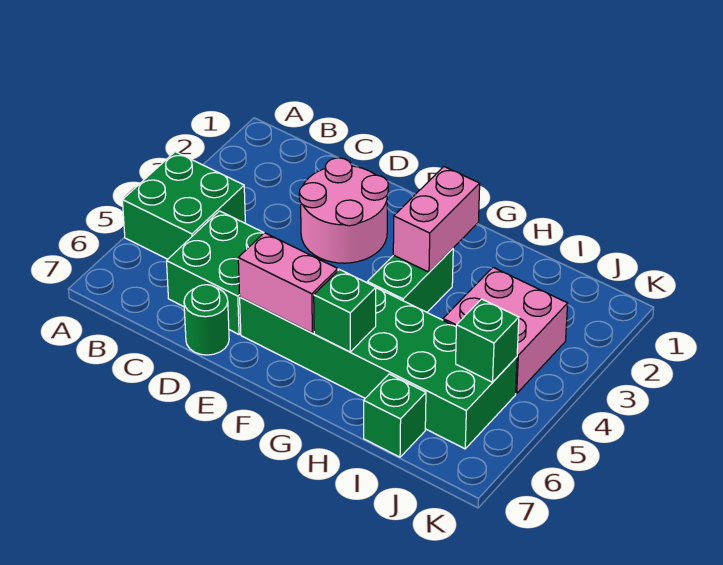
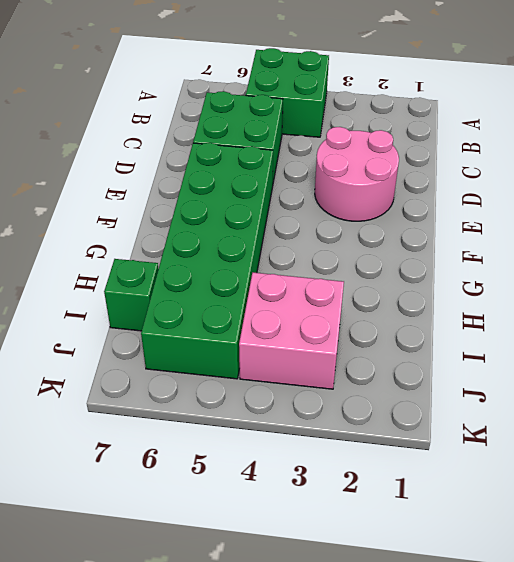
none -> green 1x1 round brick [184,285,229,355]
none -> green 1x2 brick [367,249,453,312]
none -> pink 1x2 brick [238,233,338,333]

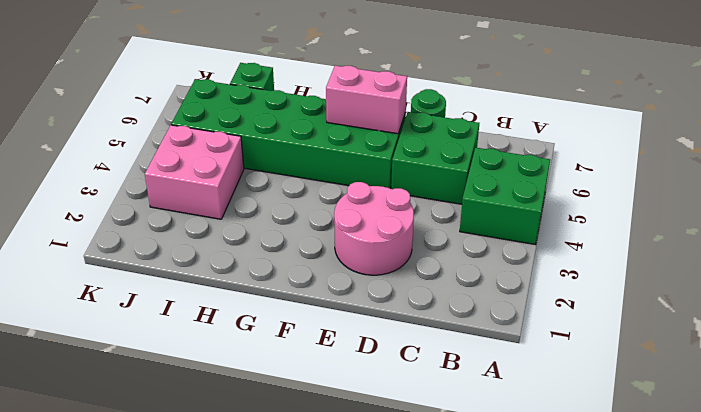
none -> green 1x2 brick [367,249,453,312]
none -> pink 1x2 brick [393,167,480,272]
none -> green 1x1 brick [314,269,376,352]

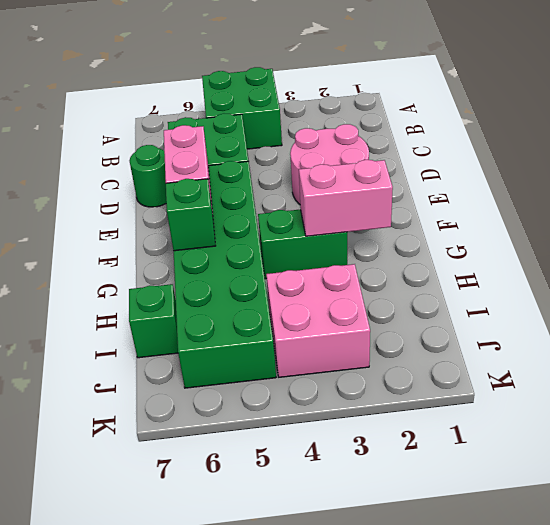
none -> green 1x1 brick [456,299,519,382]

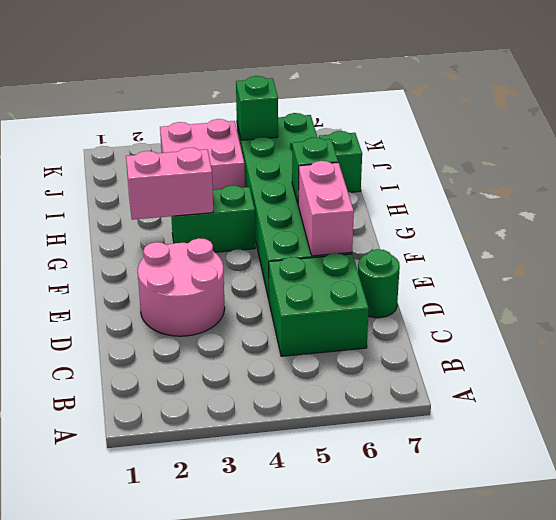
none -> green 2x2 brick [122,152,245,259]

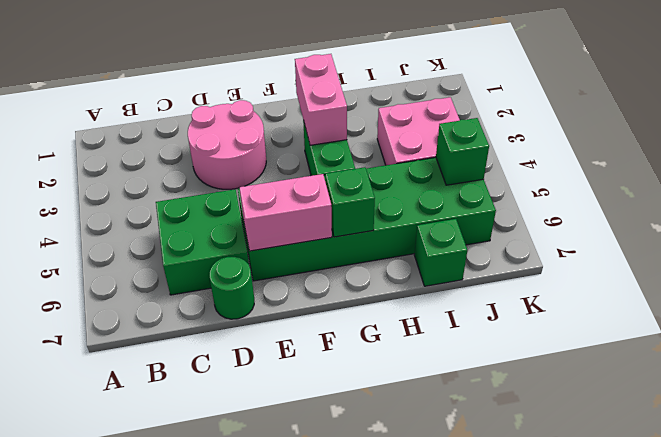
none -> green 2x2 brick [122,152,245,259]

